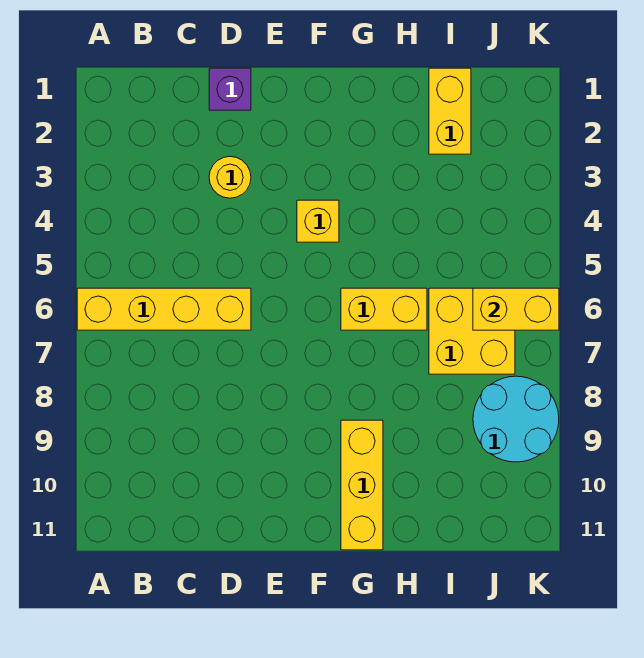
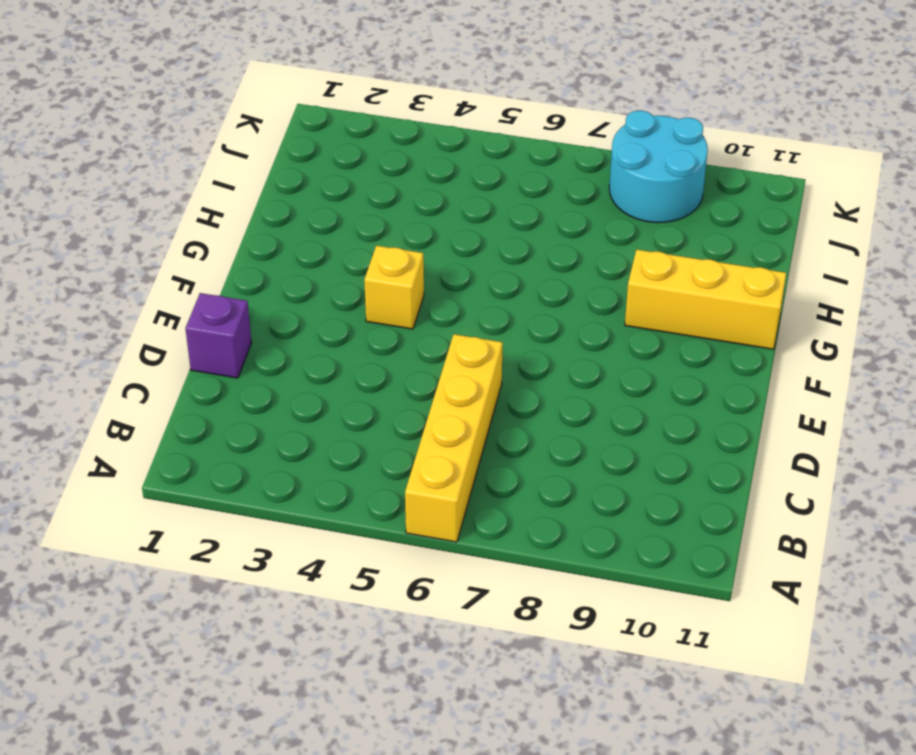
none -> yellow 1x1 round brick [209,157,251,198]
none -> yellow 1x2 brick [341,288,427,330]

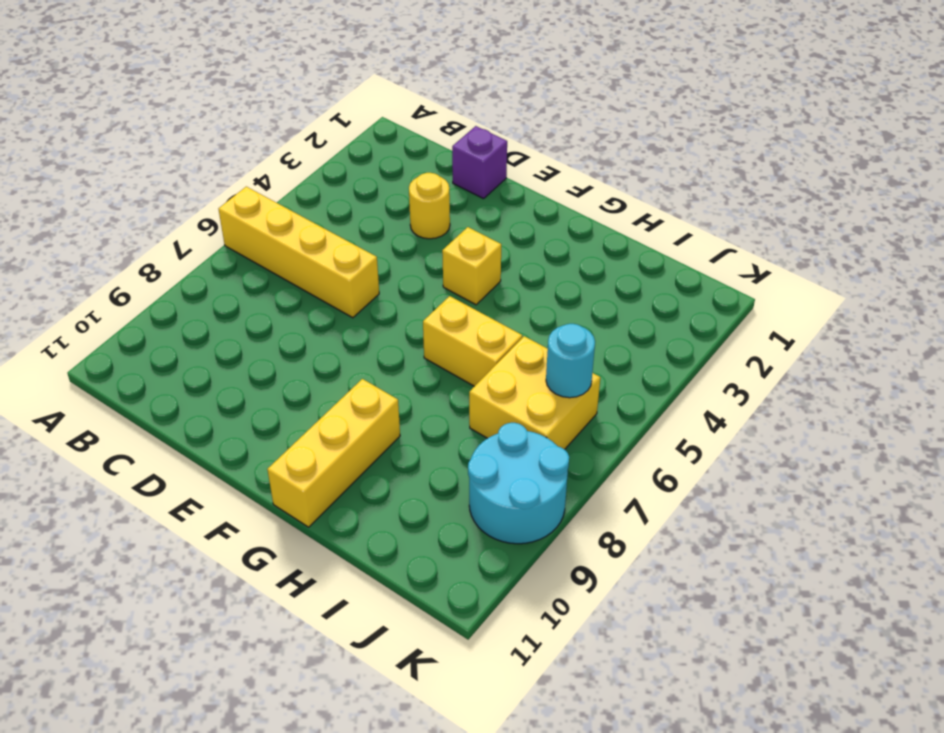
cyan 1x1 round brick [546,324,595,398] -> yellow 1x2 brick [473,288,559,330]
none -> yellow 1x2 brick [429,68,471,154]

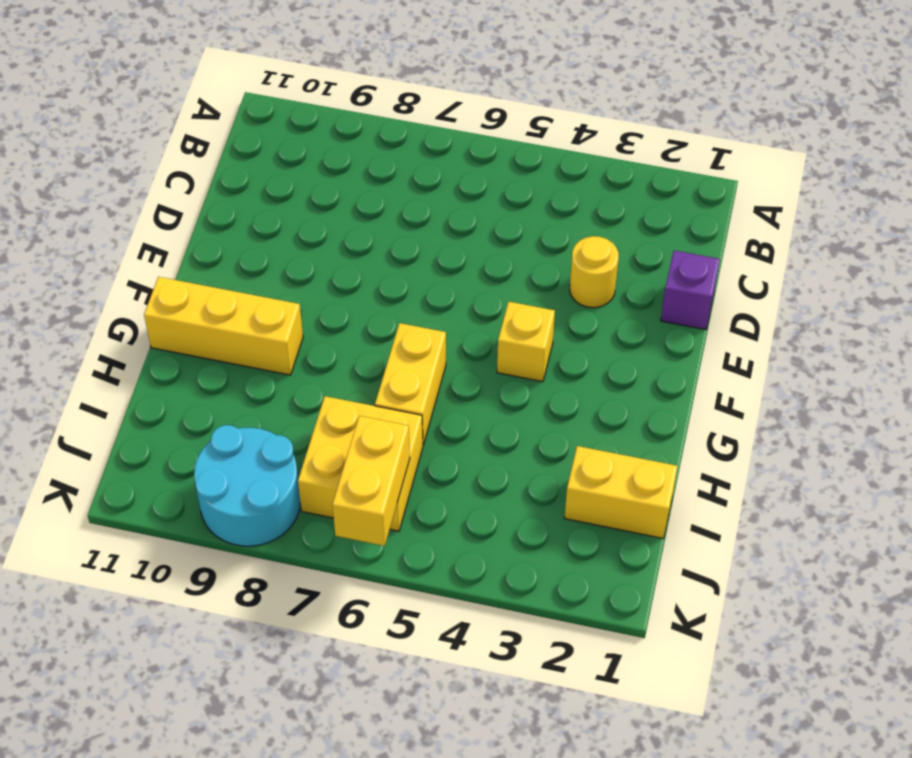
none -> yellow 1x4 brick [77,288,251,330]

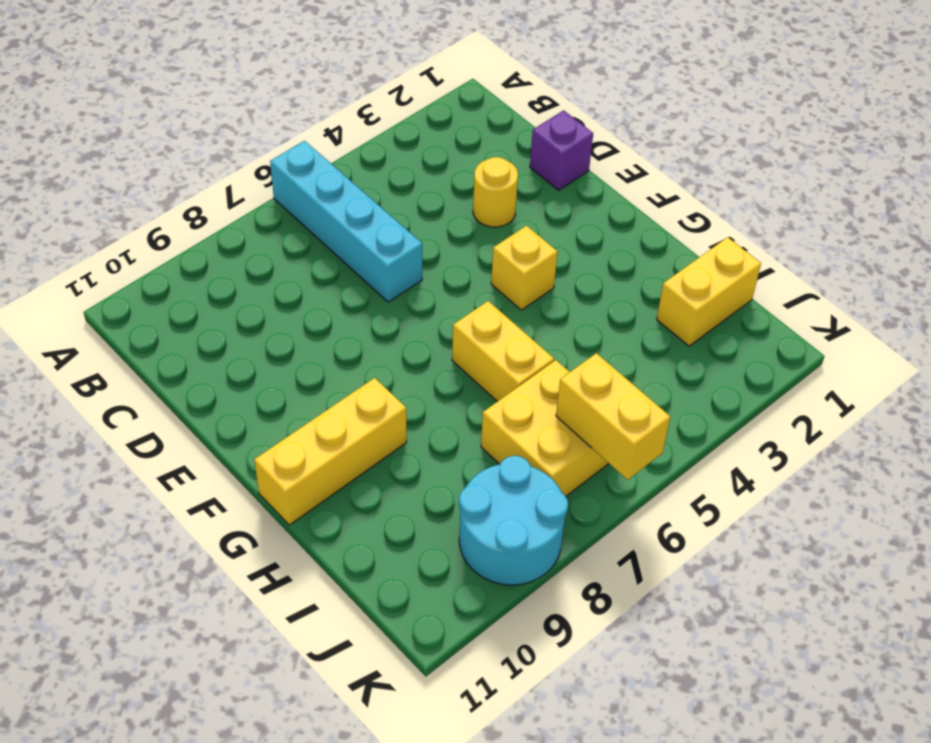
cyan 1x4 brick [270,141,422,302] -> yellow 1x4 brick [77,288,251,330]

